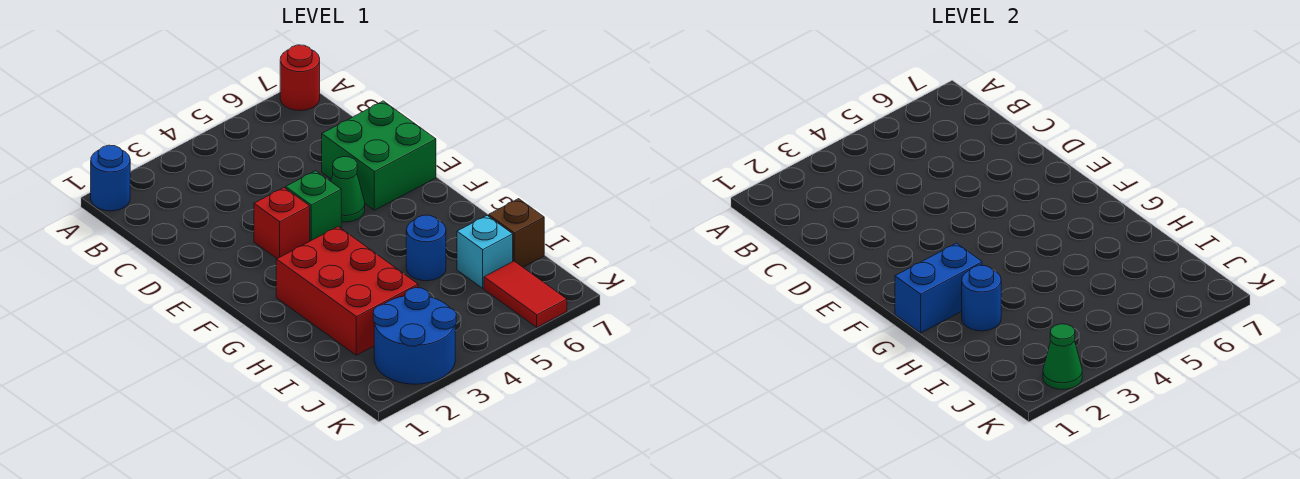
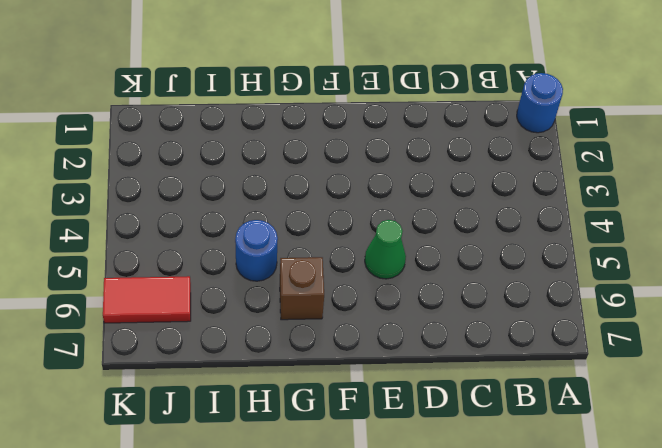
brown 1x1 brick [280,257,324,320] -> brown 1x1 brick moved to [489,199,544,267]
none -> red 1x1 round brick [280,45,320,111]
none -> green 2x2 brick [322,101,436,210]
none -> red 1x1 brick [254,188,310,258]

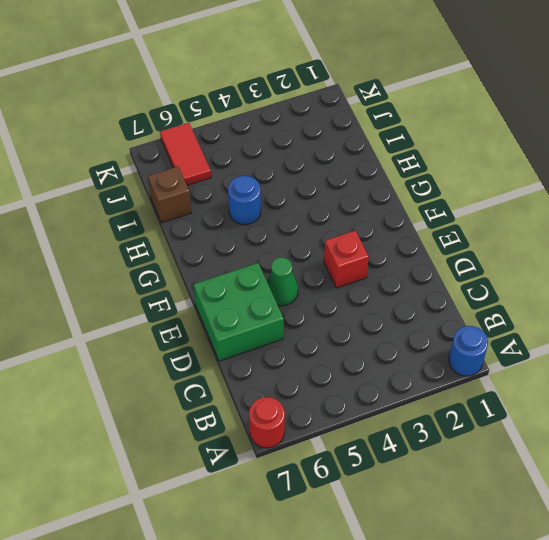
none -> green 1x1 brick [286,171,341,241]
none -> red 2x3 brick [276,227,418,355]
none -> cyan 1x1 brick [457,216,513,288]

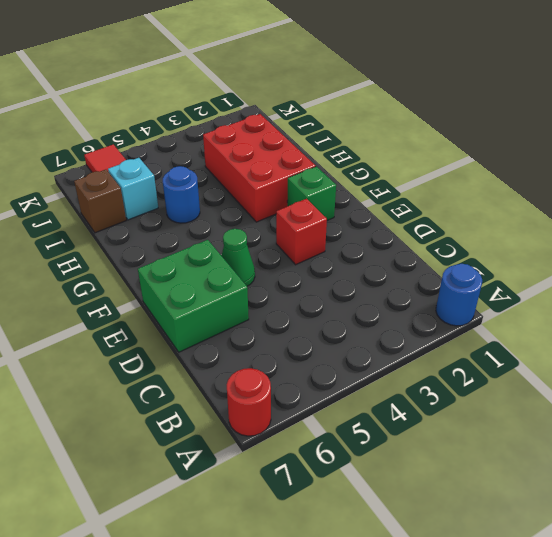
green 1x1 brick [287,167,336,220] -> green 1x1 brick moved to [286,171,341,241]
none -> blue 2x2 round brick [373,288,456,384]
none -> blue 1x2 brick [895,243,982,333]
none -> blue 1x1 round brick [962,265,1001,331]

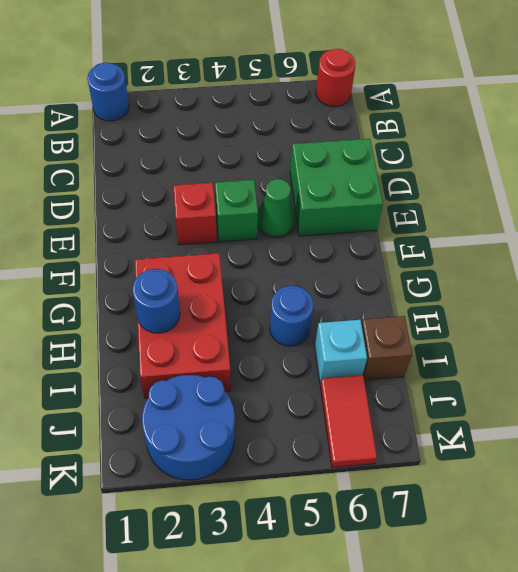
none -> blue 1x2 brick [895,243,982,333]
none -> green 1x1 cone [1043,324,1082,389]

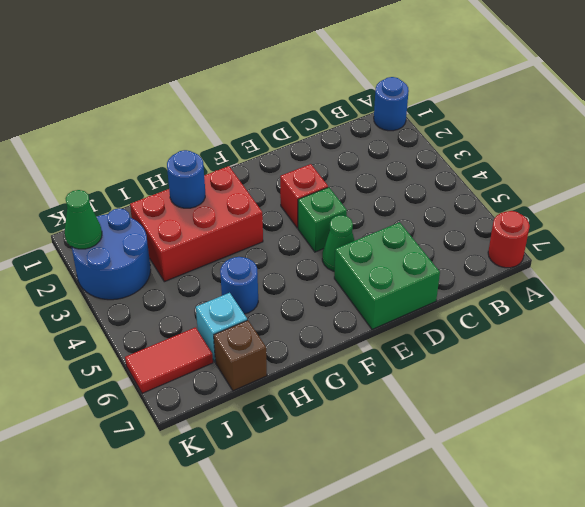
none -> blue 1x2 brick [895,243,982,333]

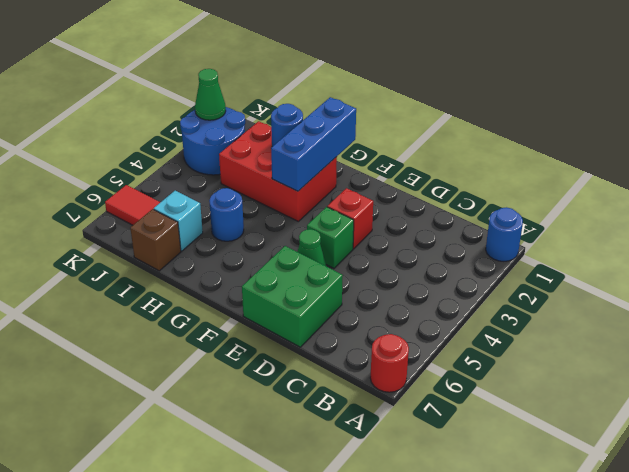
blue 1x3 brick [271,97,356,191] -> blue 1x2 brick [895,243,982,333]

